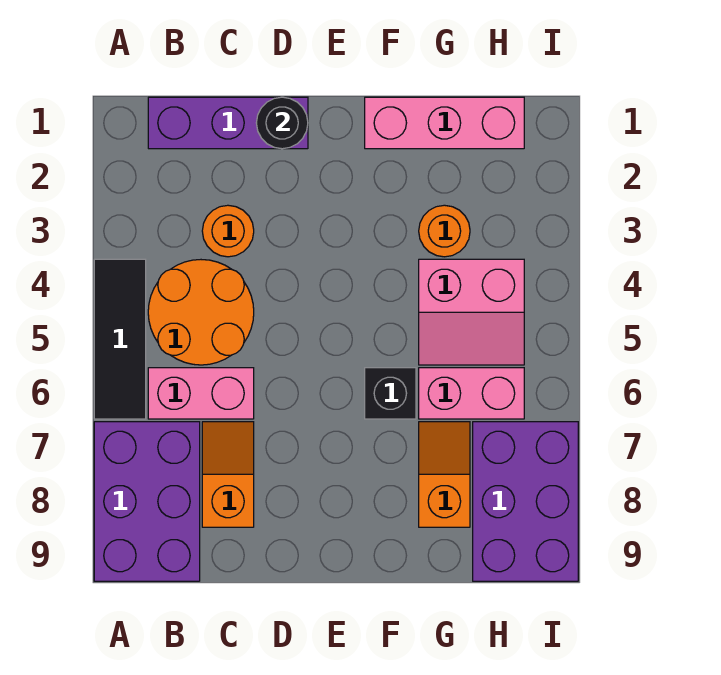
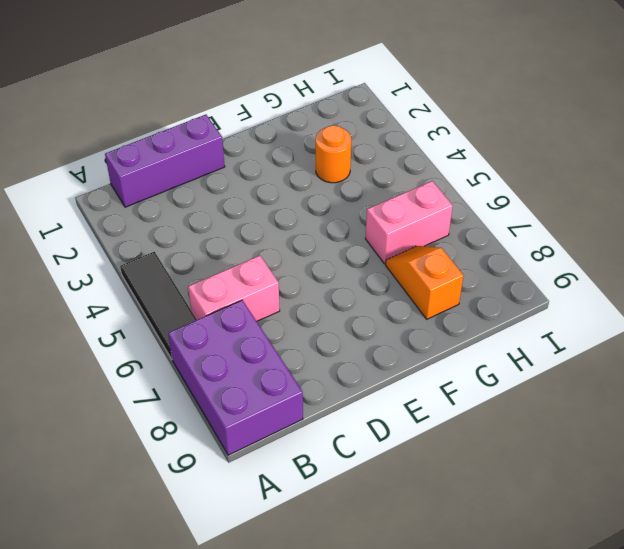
none -> orange 2x2 round brick [148,260,254,365]
none -> orange 1x1 round brick [202,205,254,257]
none -> orange 1x2 slope [202,422,254,527]

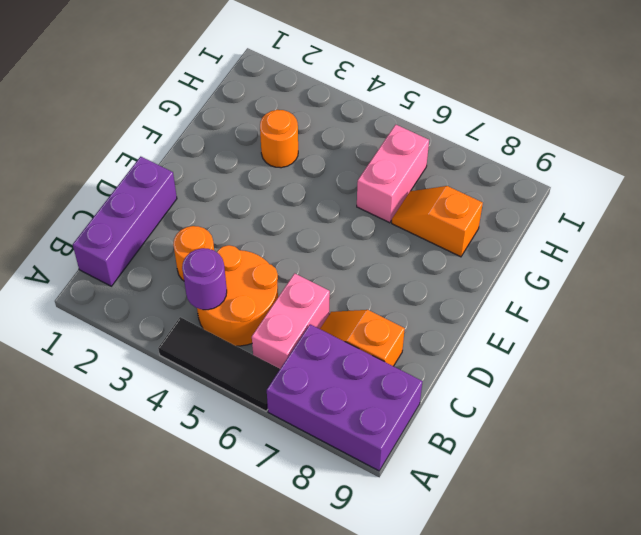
purple 1x1 round brick [182,248,227,310] -> none
none -> pink 1x3 brick [365,97,524,149]
none -> black 1x1 brick [365,368,416,419]
none -> pink 2x2 slope [419,259,524,365]

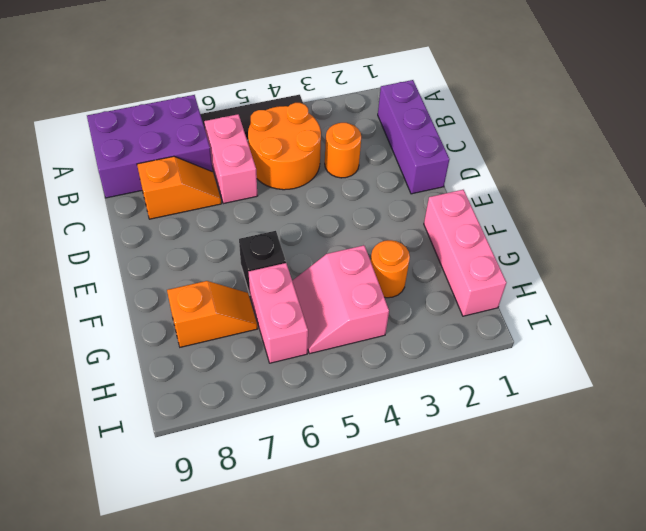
none -> purple 2x3 brick [473,422,578,581]
none -> black 1x1 round brick [256,97,308,149]

